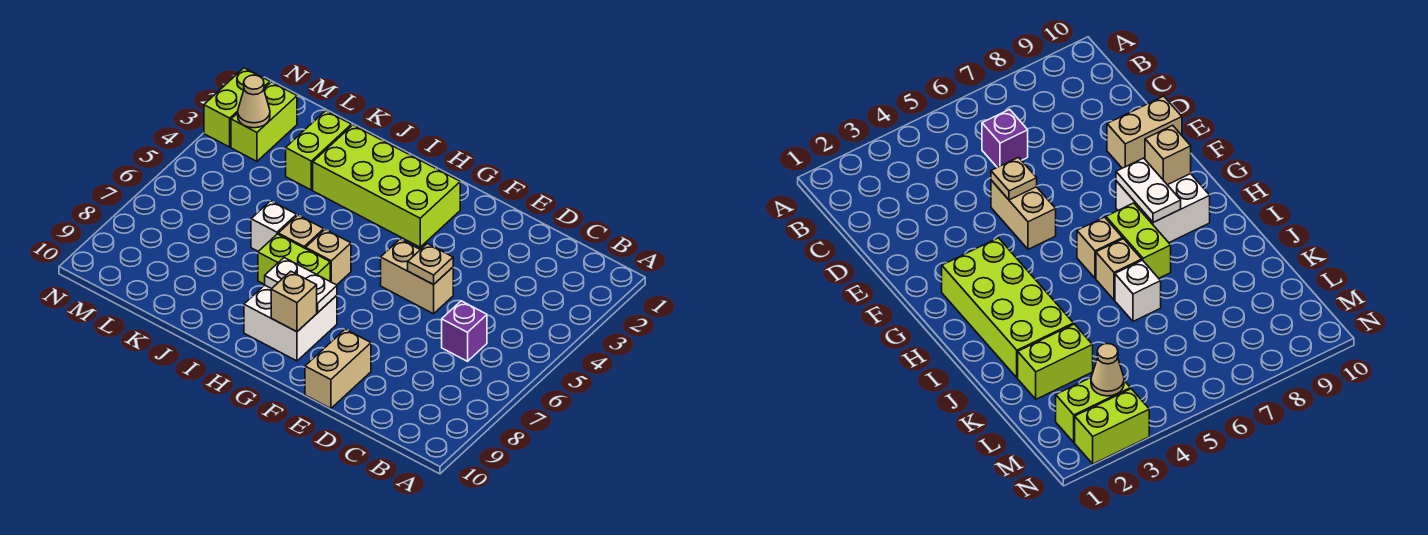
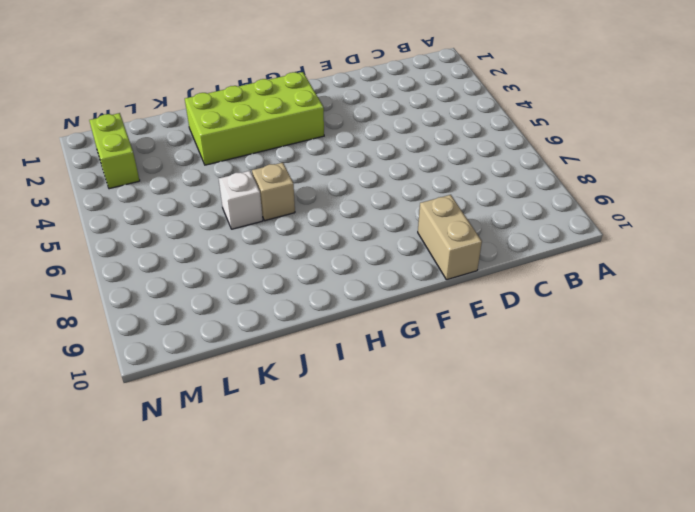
none -> purple 1x1 brick [442,301,487,361]
none -> tan 1x2 brick [381,239,453,314]
none -> white 2x2 brick [244,285,337,361]

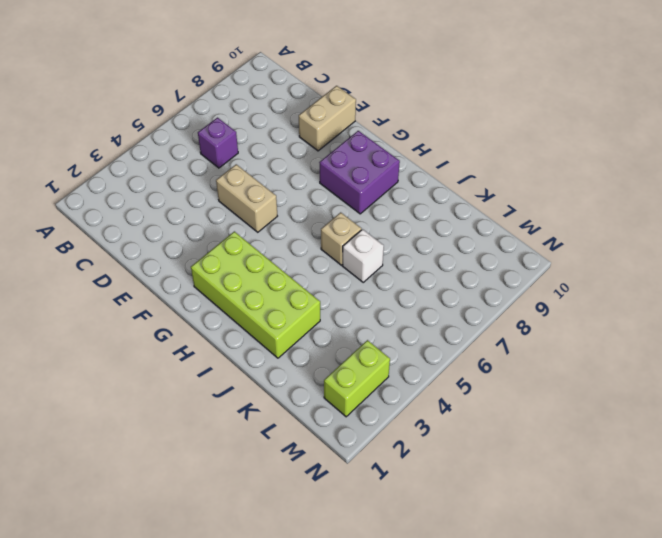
purple 2x2 brick [319,131,400,214] -> white 2x2 brick [244,285,337,361]
none -> tan 1x1 brick [306,230,351,285]
none -> lime 1x2 brick [258,234,330,285]
none -> lime 1x2 brick [286,111,352,190]

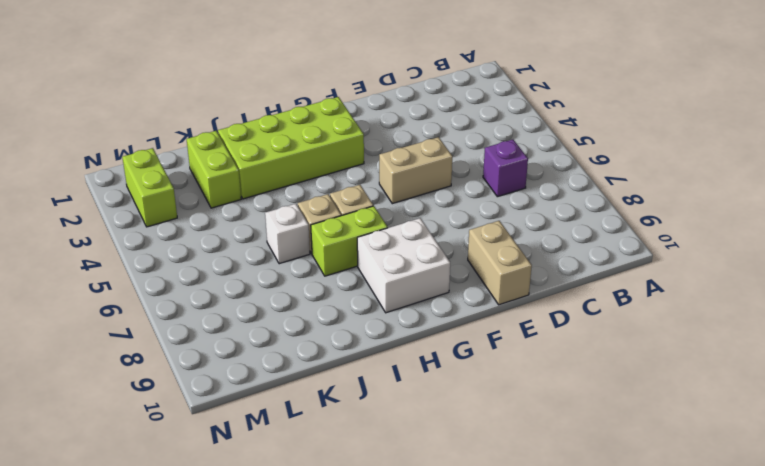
none -> lime 1x2 brick [204,68,270,147]
none -> tan 1x1 plate [408,244,453,285]
none -> white 1x2 plate [265,258,337,313]

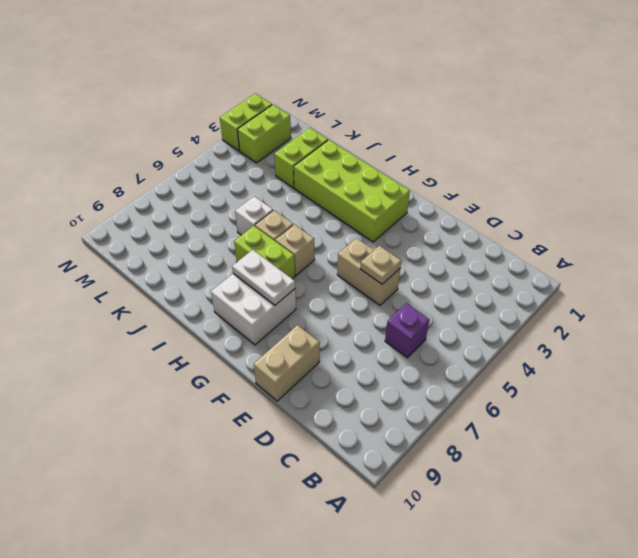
none -> tan 1x1 brick [271,271,317,332]
none -> tan 1x1 cone [238,75,270,128]

